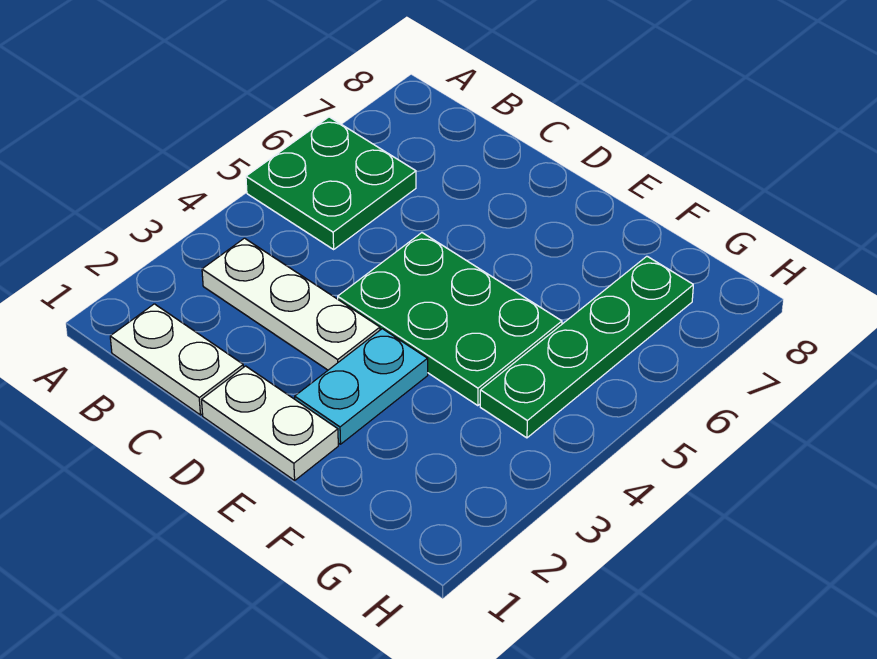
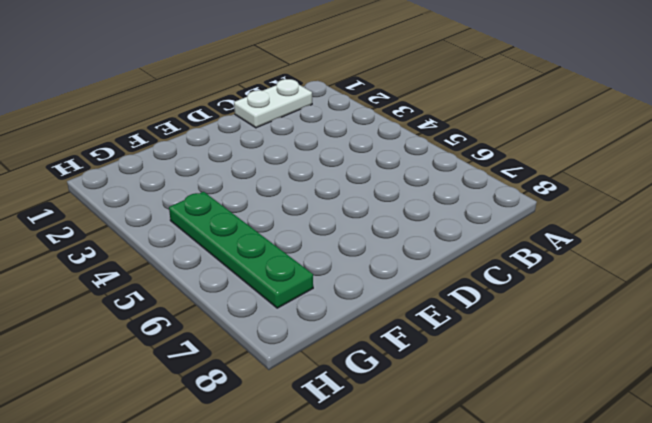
none -> green 2x2 plate [246,117,416,249]
none -> white 1x3 plate [202,238,380,370]

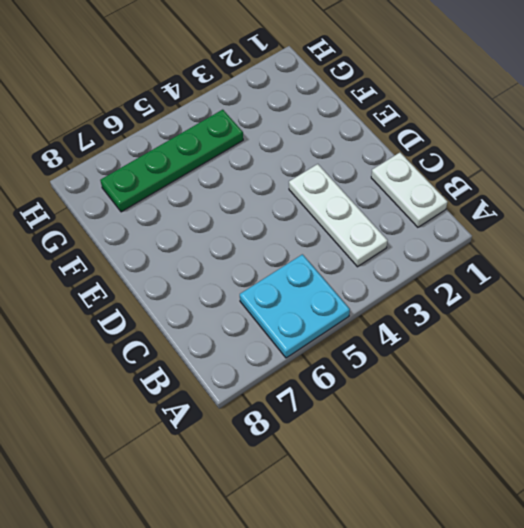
cyan 2x2 plate [240,254,350,358] -> green 2x2 plate [246,117,416,249]
none -> white 1x2 plate [202,366,338,480]
none -> green 2x3 plate [338,233,562,406]

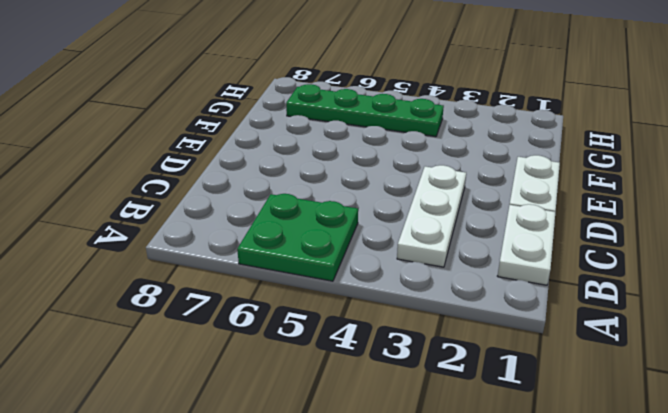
none -> green 2x3 plate [338,233,562,406]
none -> cyan 1x2 plate [295,329,428,444]

